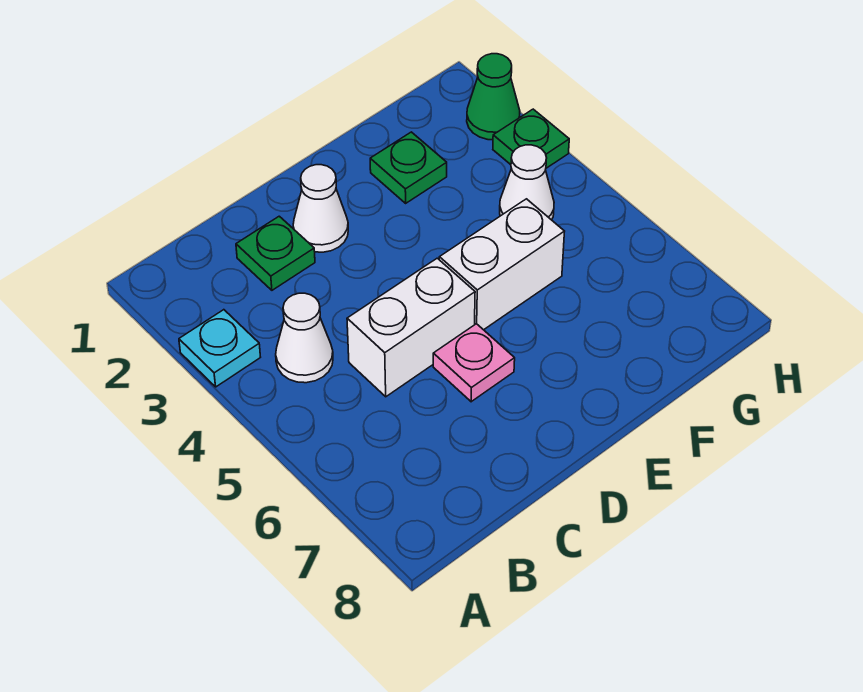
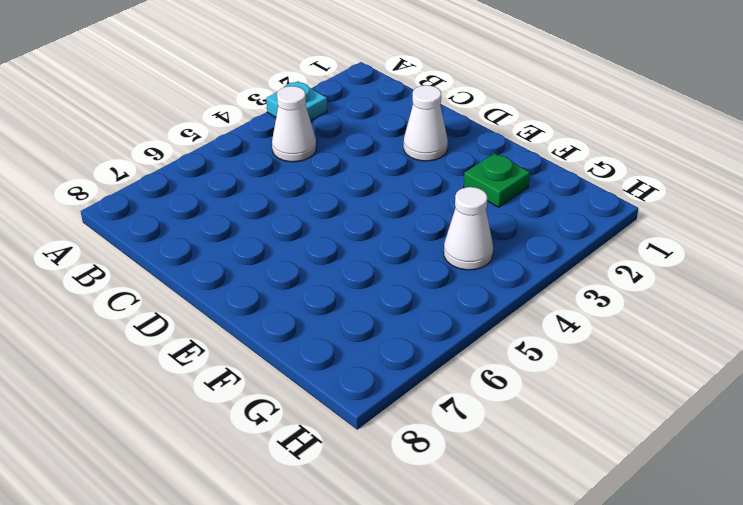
none -> green 1x1 plate [236,216,315,290]
none -> white 1x2 brick [347,258,475,397]

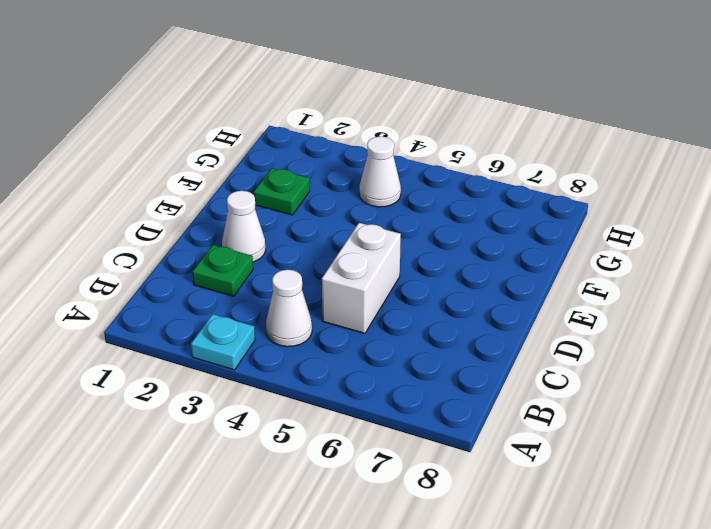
none -> pink 1x1 plate [433,324,515,402]
none -> white 1x2 brick [439,199,565,330]

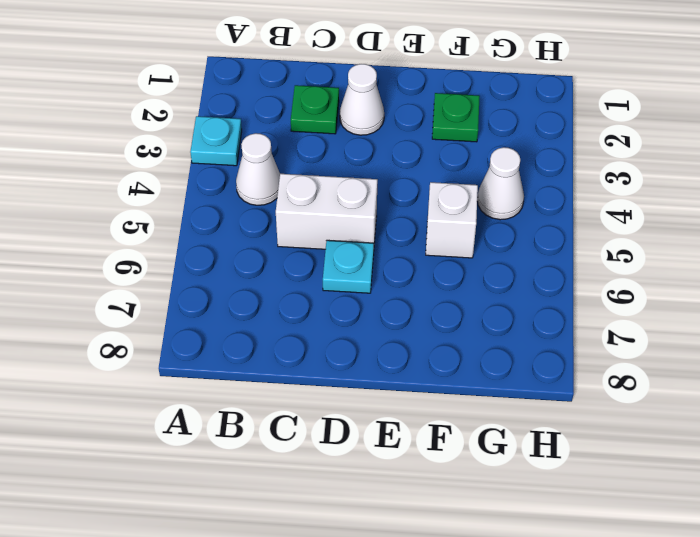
cyan 1x1 plate [323,240,374,293] -> pink 1x1 plate [433,324,515,402]
white 1x1 brick [426,182,478,258] -> white 1x2 brick [439,199,565,330]
none -> green 1x1 cone [467,54,520,140]
none -> green 1x1 plate [493,109,569,168]

